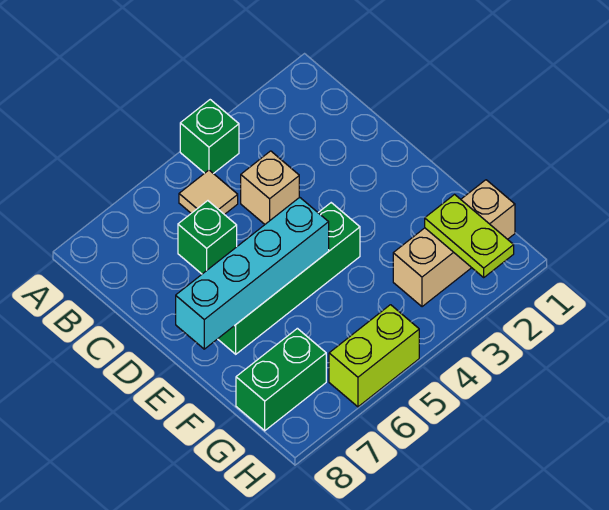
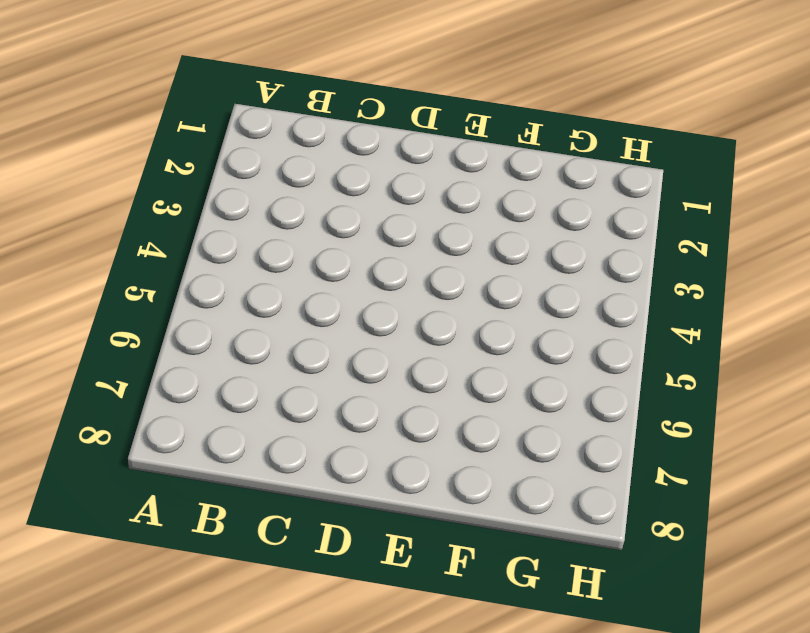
none -> green 1x1 brick [180,100,239,174]
none -> tan 1x1 tile [179,170,238,215]

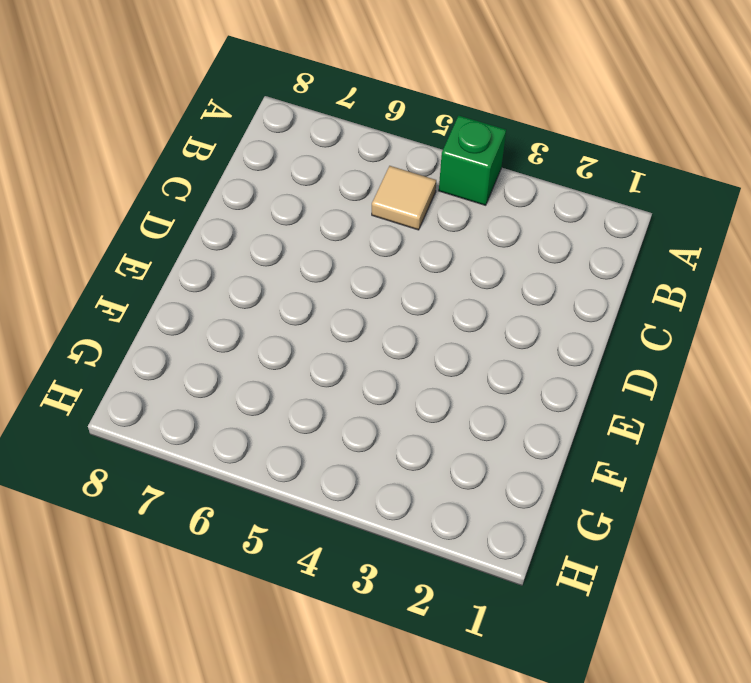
none -> tan 1x1 brick [241,151,299,224]
none -> green 1x1 brick [178,201,237,274]

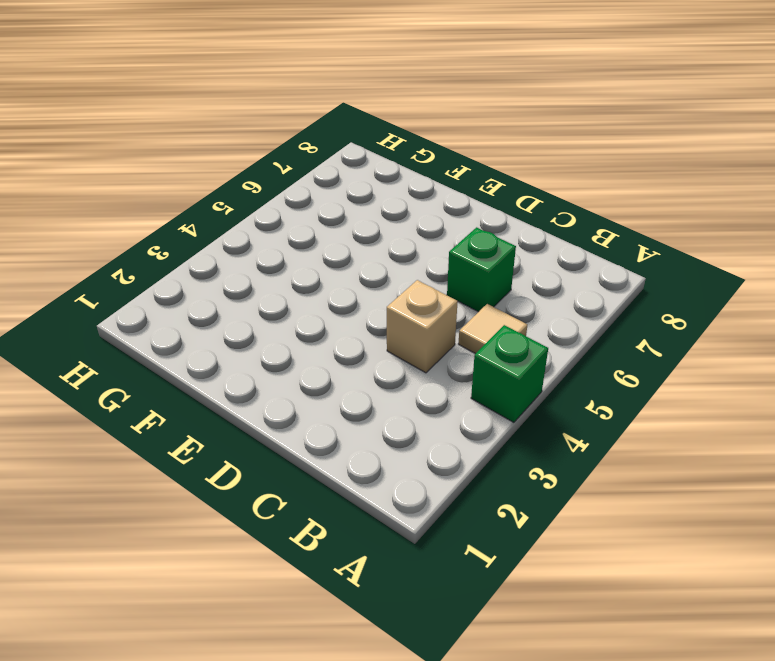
none -> green 1x4 brick [218,203,360,354]
none -> tan 1x3 brick [393,180,515,307]

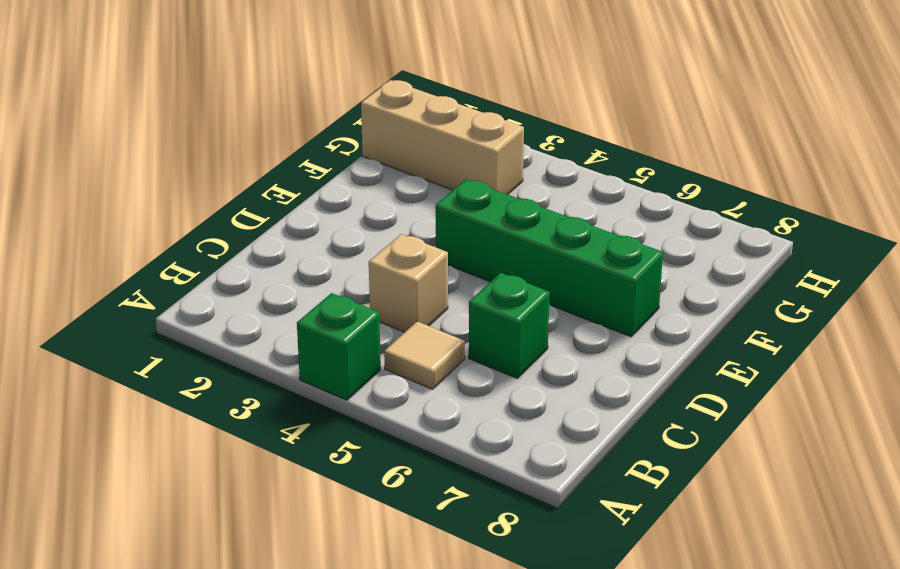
none -> green 1x2 brick [236,328,326,431]
none -> lime 1x2 brick [329,305,419,407]

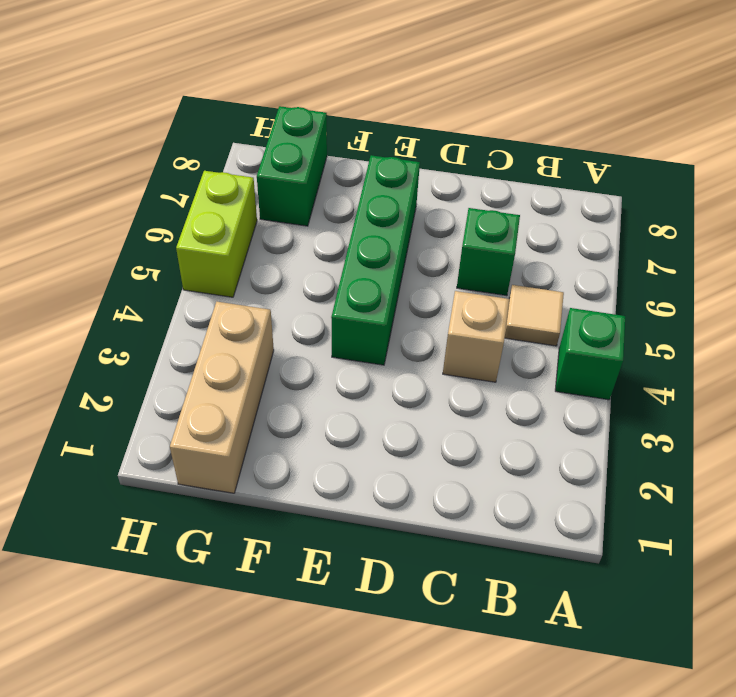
none -> cyan 1x4 brick [176,197,329,349]
none -> lime 1x2 plate [425,195,514,277]

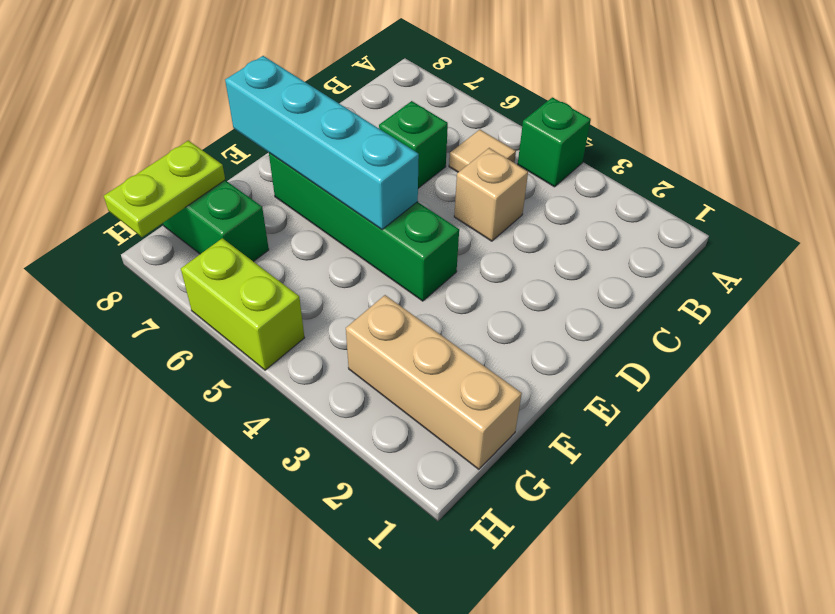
lime 1x2 plate [104,141,225,237] -> lime 1x2 plate moved to [425,195,514,277]

